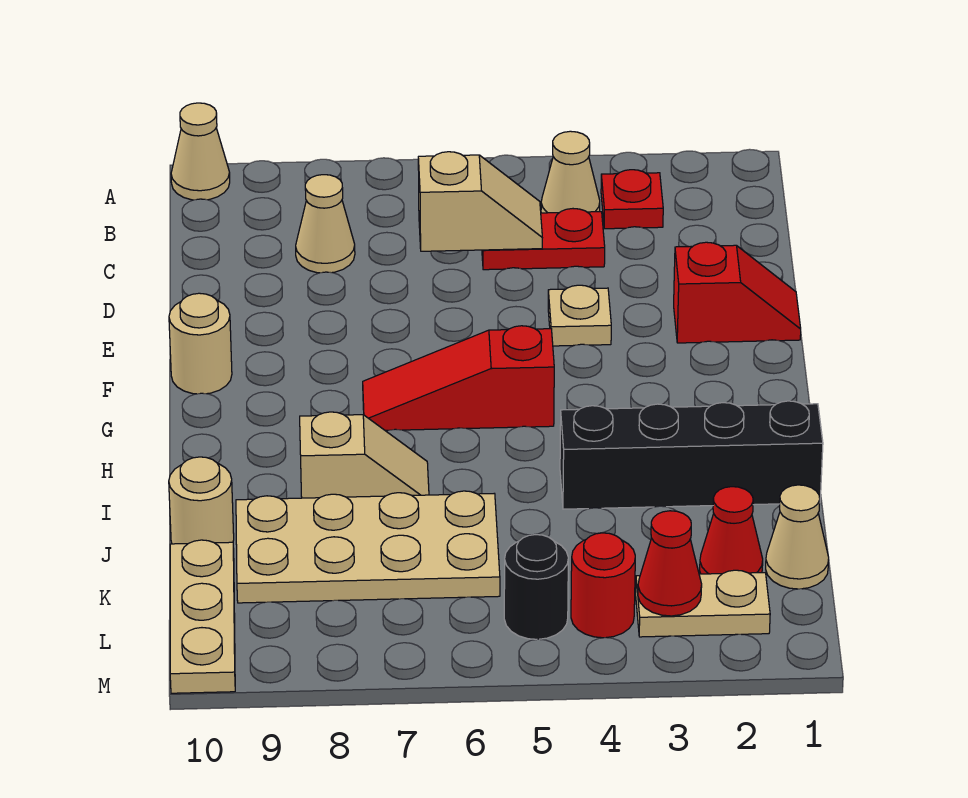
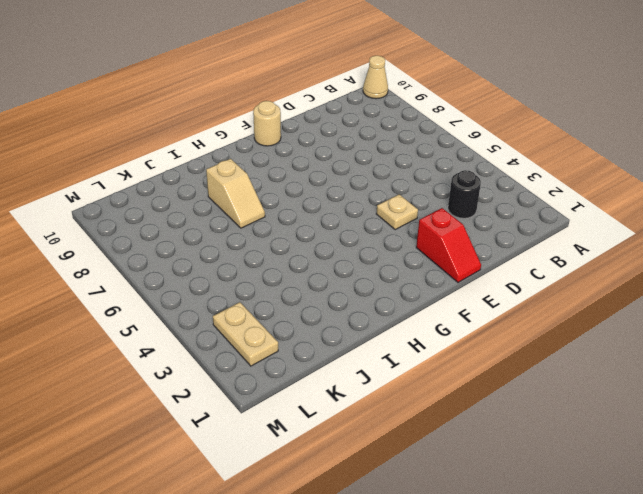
black 1x1 round brick [448,170,481,218] -> black 1x1 round brick moved to [504,535,568,639]
none -> red 1x1 plate [601,170,663,229]
none -> tan 1x1 cone [541,131,600,213]
none -> red 1x2 plate [482,209,605,270]

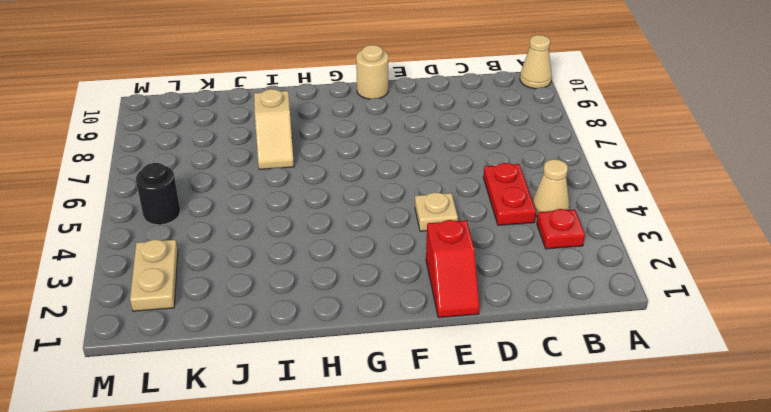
none -> tan 1x1 cone [296,175,355,273]
none -> red 1x3 slope [363,326,554,430]
none -> black 1x4 brick [560,401,823,509]

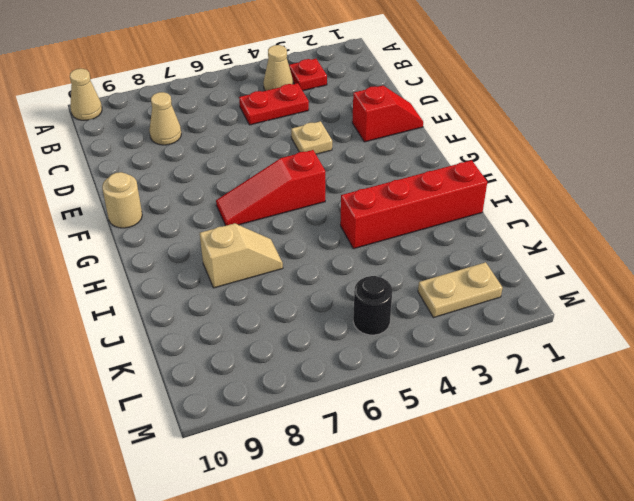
red 1x4 brick [340,160,487,249] -> black 1x4 brick [560,401,823,509]
none -> tan 2x4 plate [236,491,500,603]
none -> tan 1x1 round brick [169,457,234,544]
none -> tan 1x1 cone [766,485,829,589]

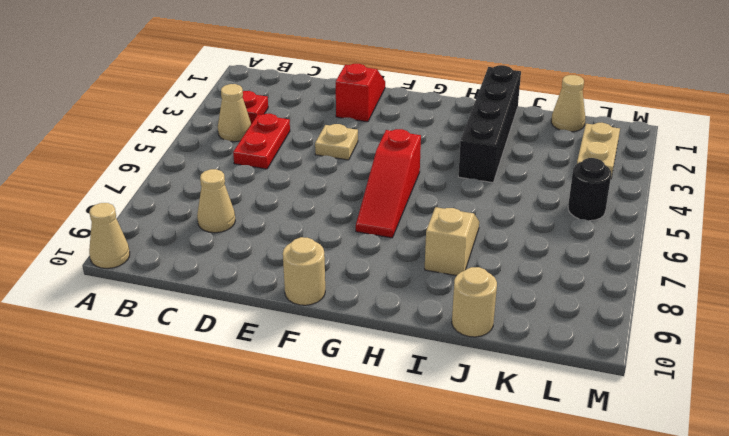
none -> tan 2x4 plate [236,491,500,603]
none -> red 1x1 cone [700,487,763,574]
none -> tan 1x3 plate [170,540,235,693]

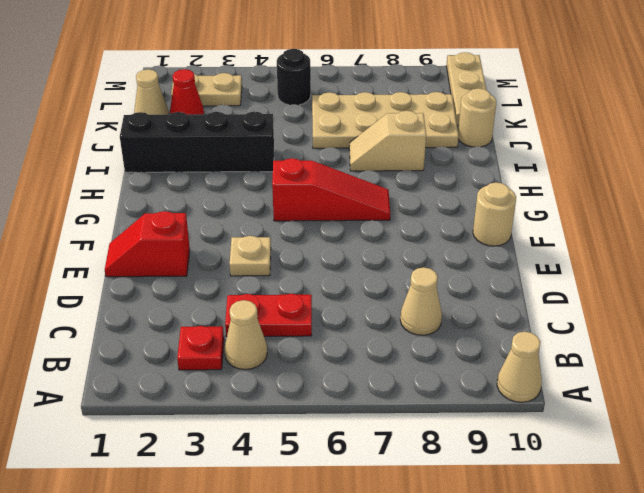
none -> red 1x1 round brick [571,533,635,638]
none -> tan 1x2 slope [418,152,542,251]
none -> red 1x1 cone [638,511,702,616]

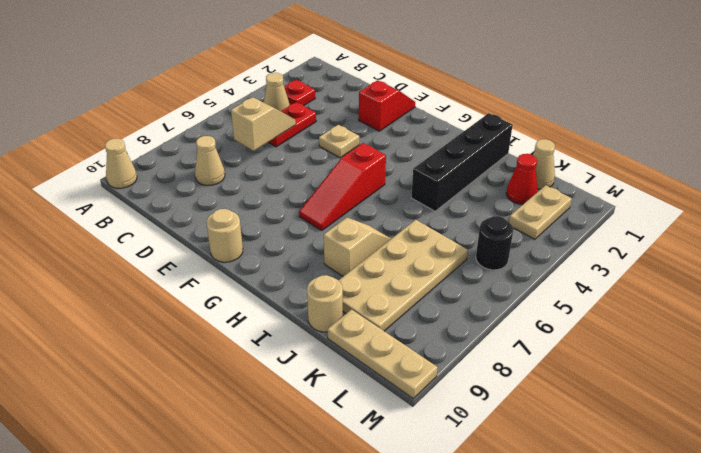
none -> red 1x1 round brick [571,533,635,638]
none -> red 1x1 cone [638,511,702,616]

